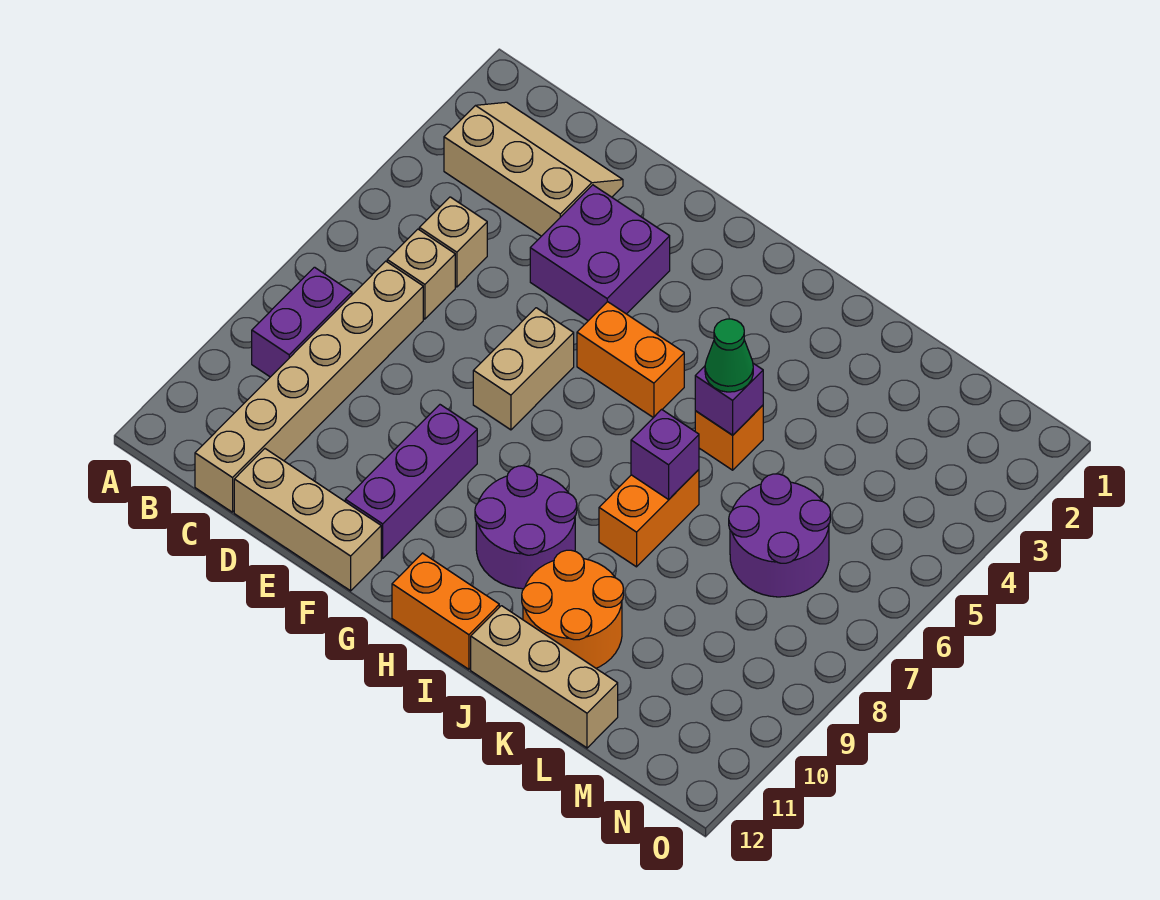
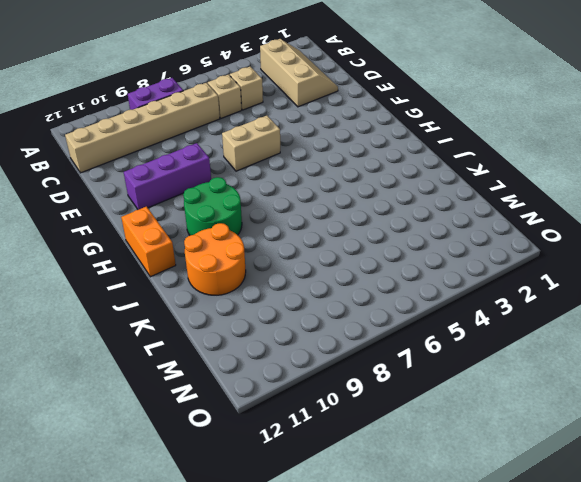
green 2x2 round brick [183,177,242,235] -> purple 2x2 round brick [475,466,577,589]
none -> tan 1x3 brick [234,449,381,591]
none -> purple 2x2 brick [530,185,670,321]
none -> orange 1x2 brick [577,302,684,418]

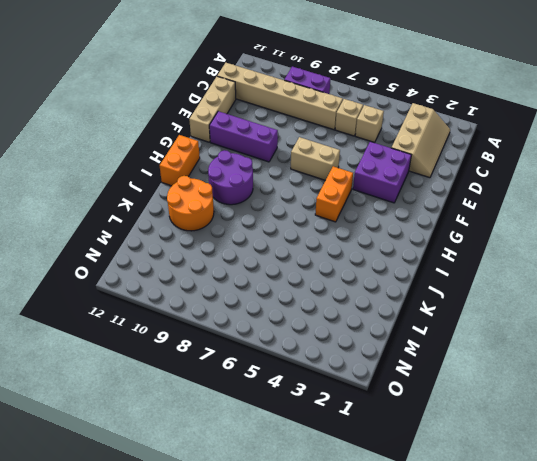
none -> orange 1x1 brick [695,405,763,470]
none -> orange 1x2 brick [599,470,699,567]
none -> tan 1x3 brick [471,606,618,748]

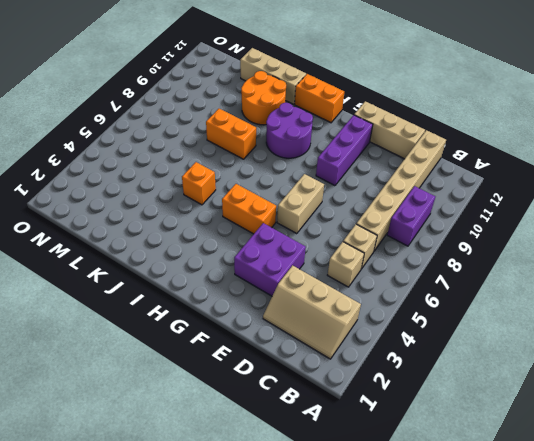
orange 1x2 brick [206,109,256,159] -> orange 1x2 brick turned to [599,470,699,567]
none -> purple 2x2 round brick [729,474,831,597]
none -> purple 1x1 brick [695,363,763,435]
none -> purple 1x1 brick [631,409,699,499]

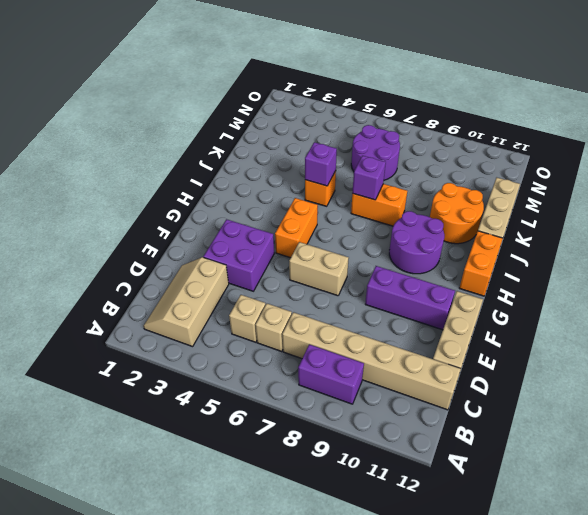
none -> green 1x1 cone [705,319,753,392]

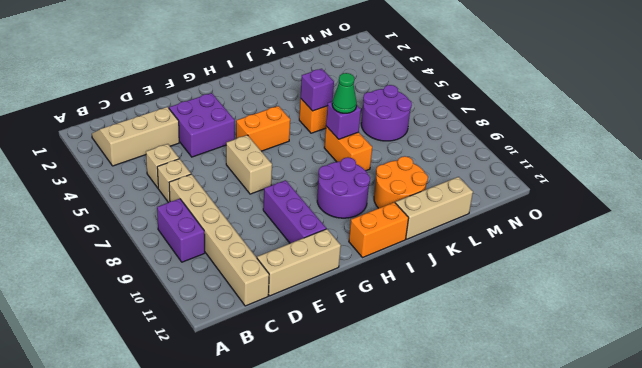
green 1x1 cone [332,73,357,113] -> green 1x1 cone moved to [705,319,753,392]

